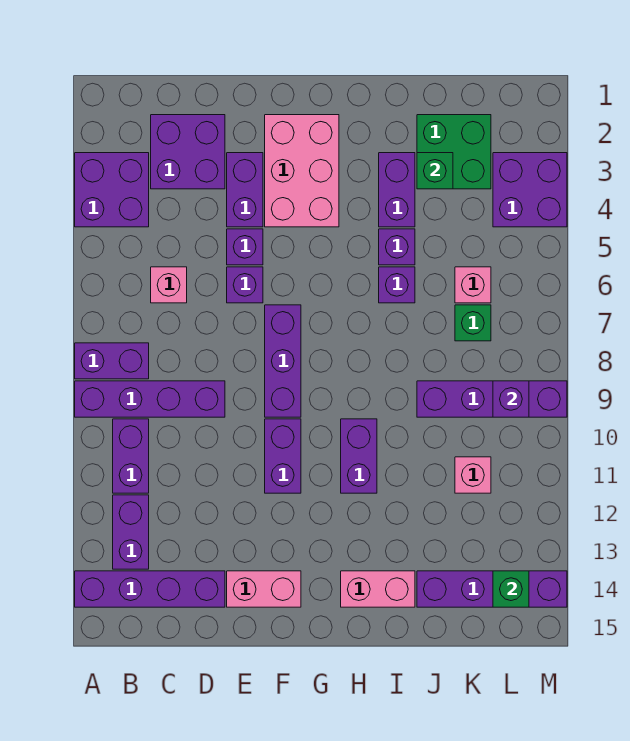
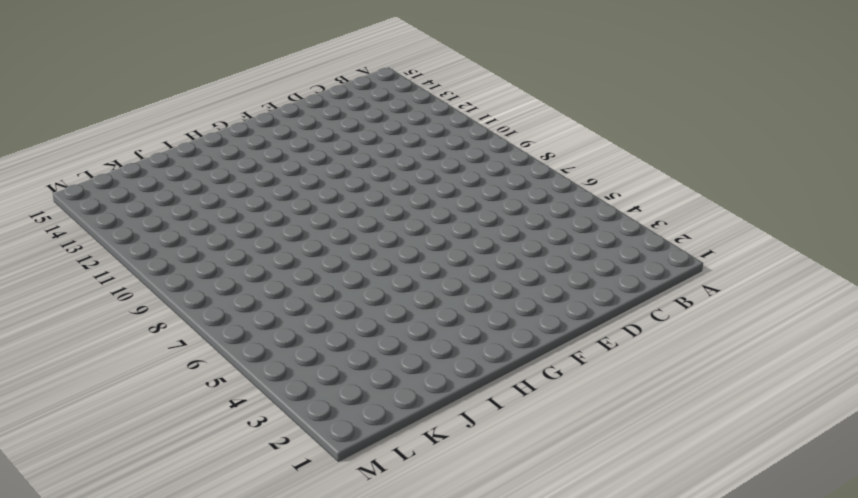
none -> purple 2x2 brick [75,153,149,227]
none -> purple 1x2 brick [75,343,149,379]
none -> purple 1x4 brick [75,381,225,417]
none -> purple 1x4 brick [75,571,225,607]

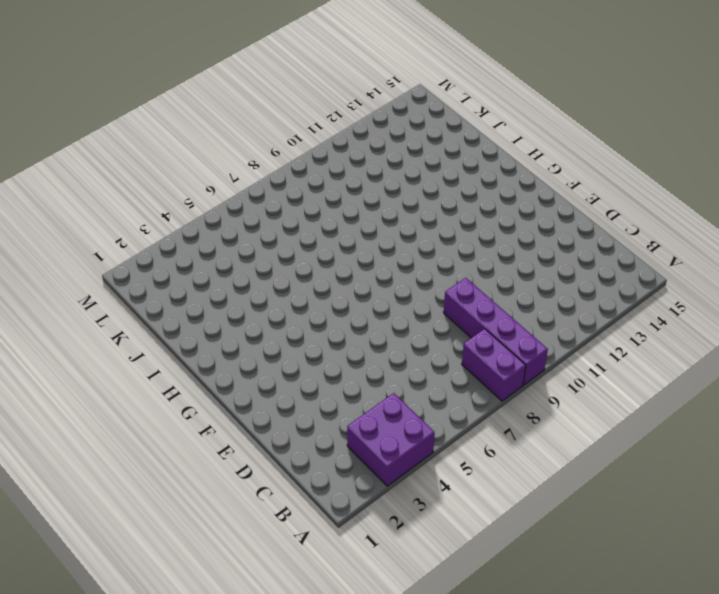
none -> purple 1x4 brick [75,571,225,607]
none -> purple 1x2 brick [113,419,149,493]
none -> purple 1x2 brick [113,495,149,569]
none -> purple 2x2 brick [151,115,225,189]

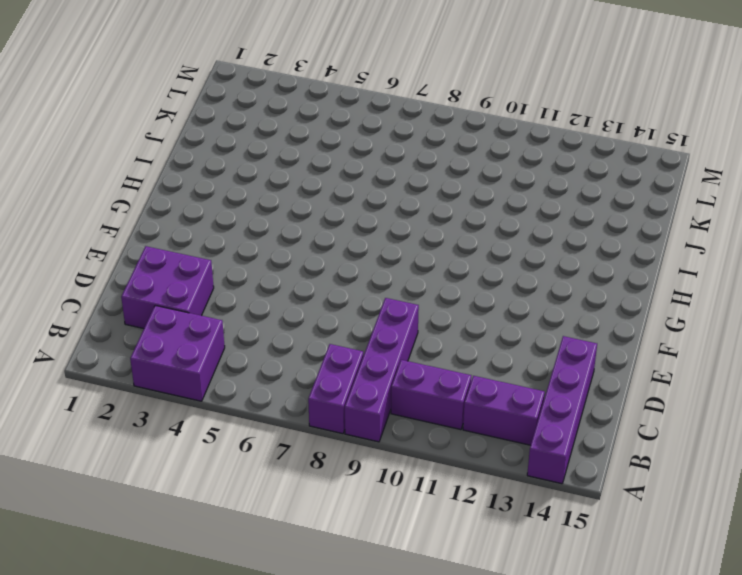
none -> pink 1x1 brick [151,267,187,303]
none -> purple 1x2 brick [227,153,263,227]
none -> purple 1x1 brick [227,229,263,265]
none -> purple 1x1 brick [227,267,263,303]

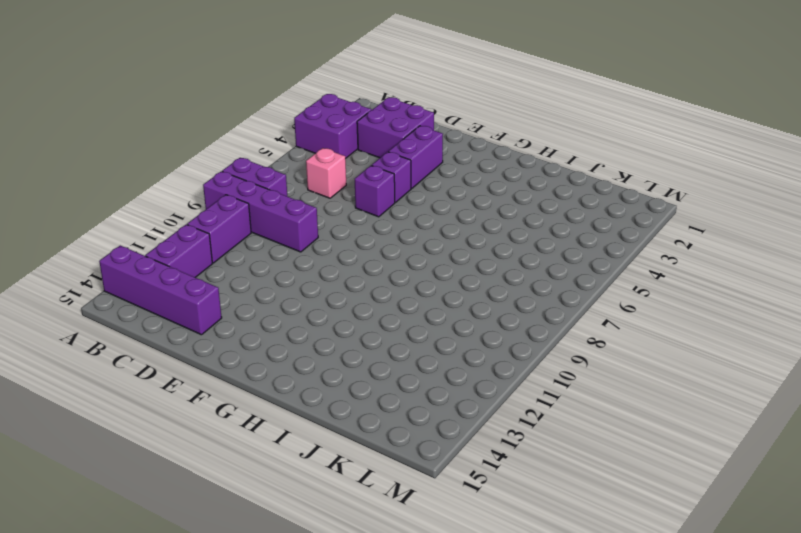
none -> pink 1x2 brick [227,571,301,607]
none -> pink 2x3 brick [265,115,339,227]
none -> purple 1x3 brick [265,305,301,417]
none -> purple 1x2 brick [265,419,301,493]

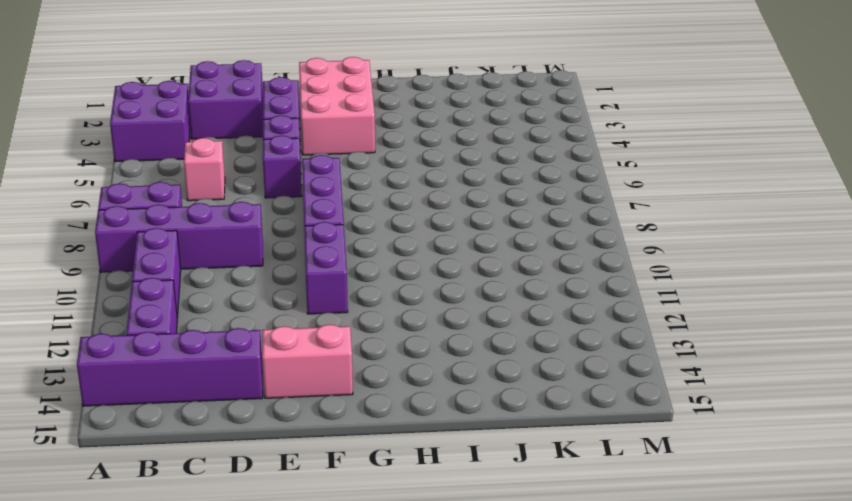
none -> purple 1x2 brick [341,419,377,493]
none -> pink 1x2 brick [341,571,415,607]
none -> purple 1x2 brick [379,153,415,227]
none -> purple 1x1 brick [379,229,415,265]

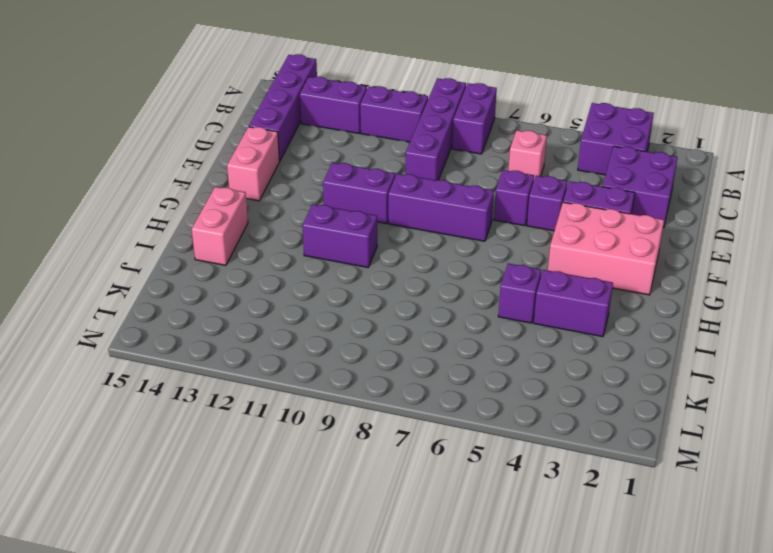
none -> purple 1x1 brick [379,267,415,303]
none -> green 2x2 brick [417,115,491,189]
none -> purple 1x4 brick [417,381,567,417]
none -> purple 1x4 brick [417,571,567,607]

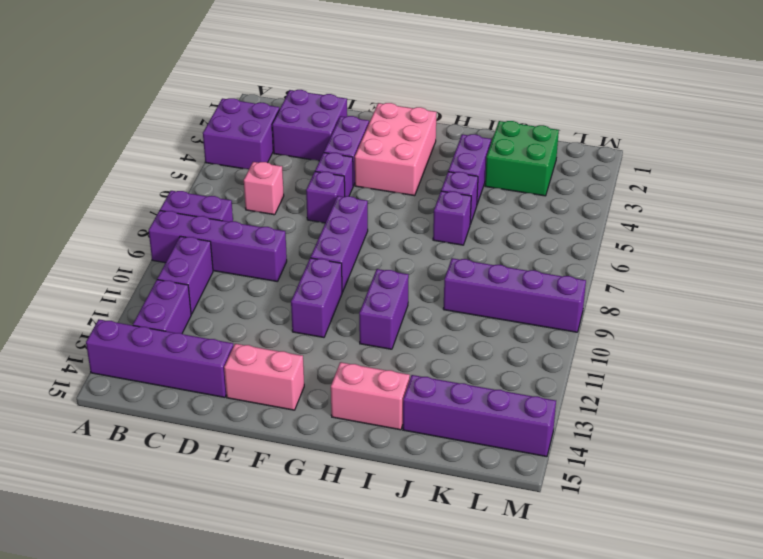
none -> pink 1x1 brick [455,267,491,303]
none -> green 1x1 brick [455,305,491,341]
none -> pink 1x1 brick [455,457,491,493]
none -> purple 2x2 brick [493,153,567,227]

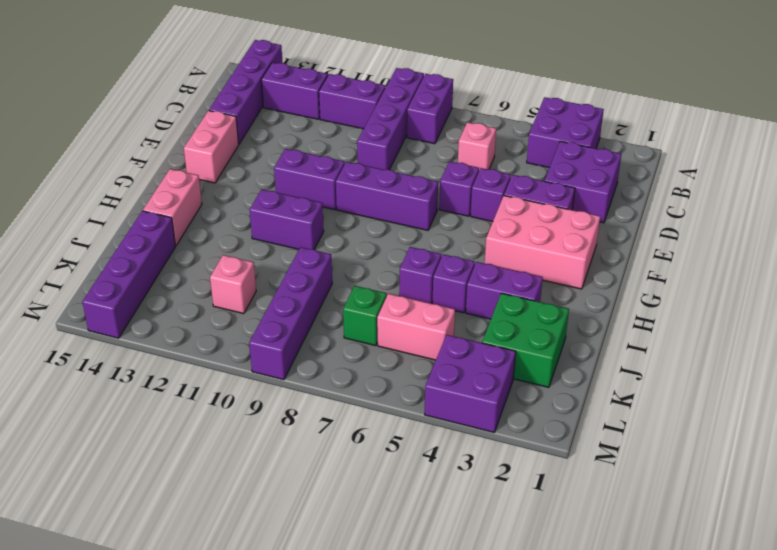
pink 1x2 brick [377,294,455,360] -> pink 1x1 brick [455,267,491,303]
none -> green 1x1 brick [417,153,453,189]
none -> purple 1x1 brick [493,381,529,417]
none -> green 1x1 brick [493,571,529,607]

